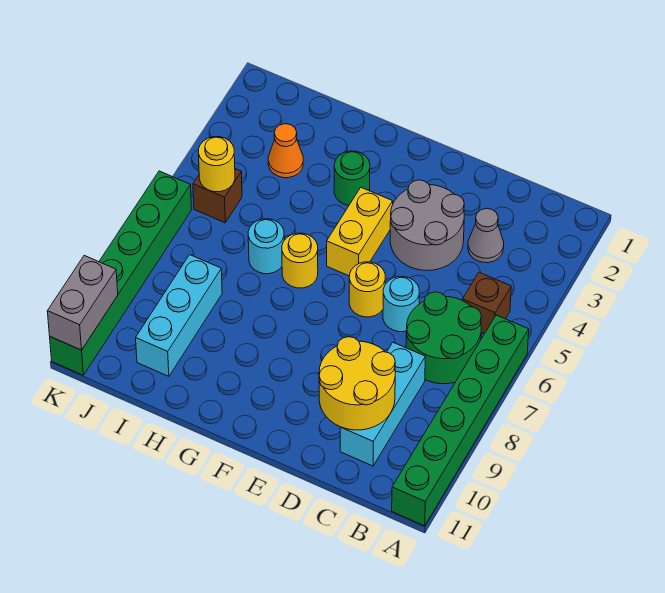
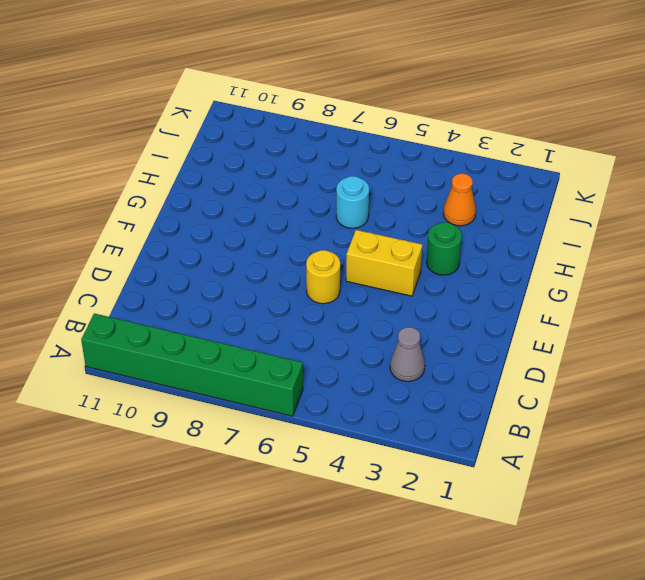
none -> brown 1x1 brick [462,272,511,334]
none -> green 2x2 round brick [406,292,482,384]
none -> cyan 1x3 brick [340,342,425,466]

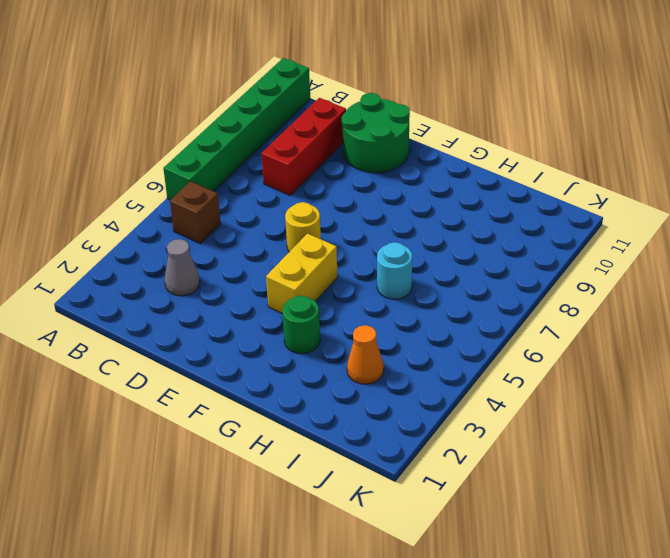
red 1x3 brick [261,98,346,195] -> cyan 1x3 brick [340,342,425,466]
green 2x2 round brick [342,93,410,173] -> green 2x2 round brick moved to [406,292,482,384]
none -> grey 2x2 round brick [390,180,464,270]
none -> cyan 1x1 round brick [383,277,419,332]
none -> yellow 1x1 round brick [282,233,318,288]

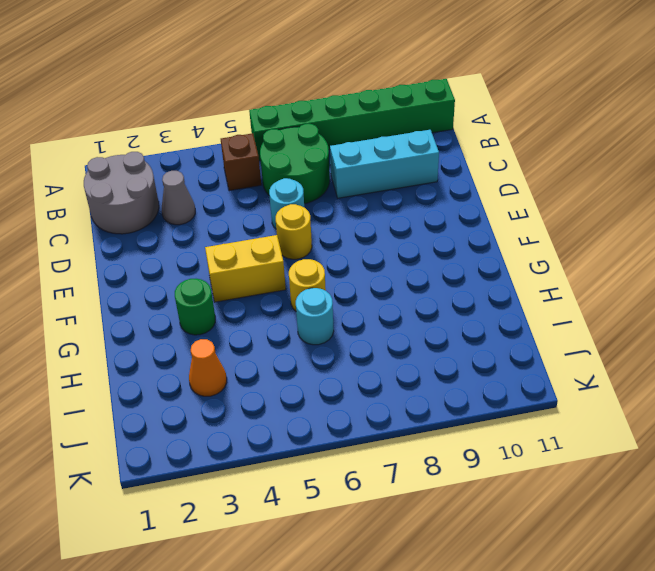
grey 2x2 round brick [84,152,159,234] -> grey 2x2 round brick moved to [390,180,464,270]
none -> cyan 1x3 brick [136,255,222,376]
none -> brown 1x1 brick [193,169,242,223]
none -> green 1x6 brick [50,171,192,375]

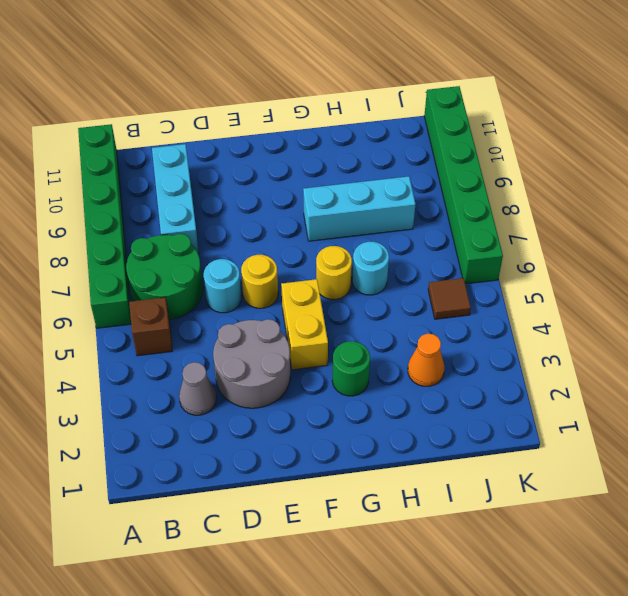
cyan 1x3 brick [303,176,416,241] -> cyan 1x3 brick turned to [136,255,222,376]
brown 1x1 tile [428,278,471,319] -> brown 1x1 brick [193,169,242,223]
none -> yellow 2x2 round brick [319,337,395,430]
none -> yellow 1x1 round brick [198,137,235,192]
none -> grey 1x2 brick [47,256,118,350]

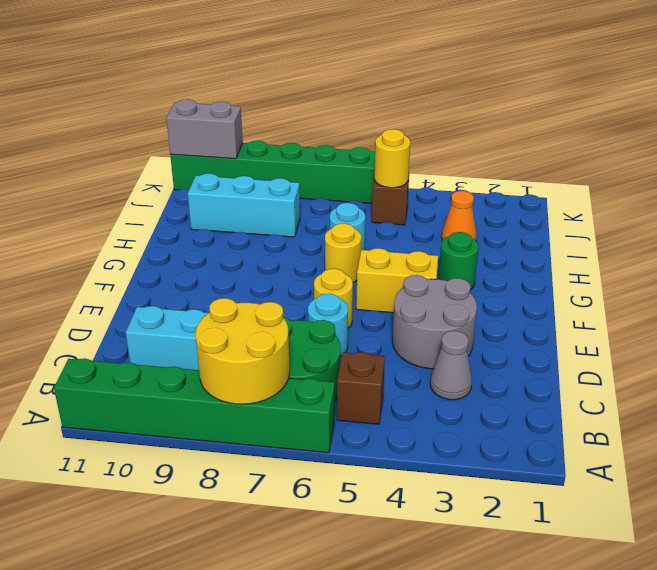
yellow 2x2 round brick [196,298,290,404] -> yellow 2x2 round brick moved to [319,337,395,430]

